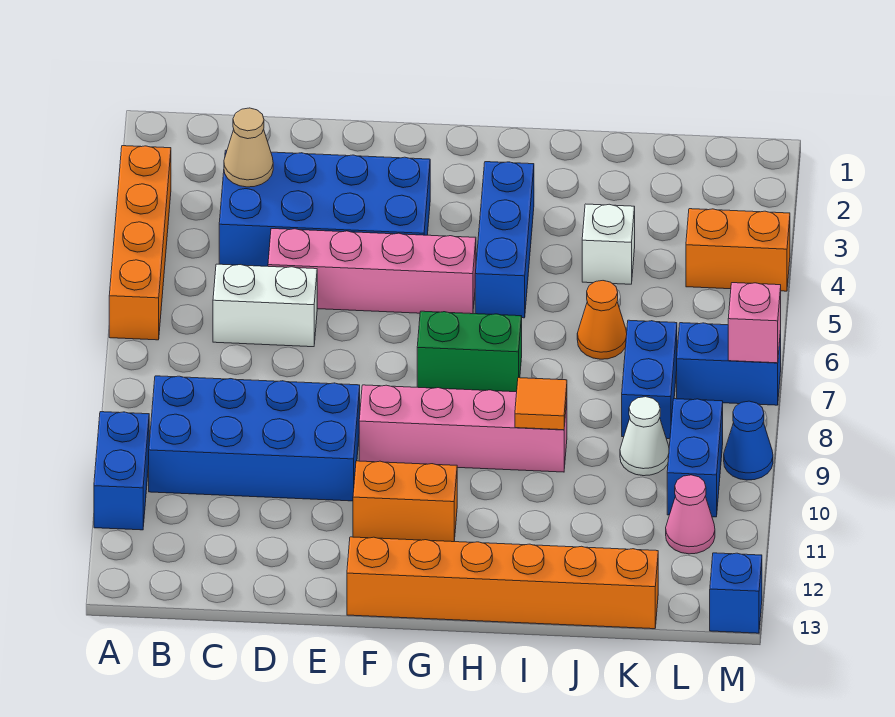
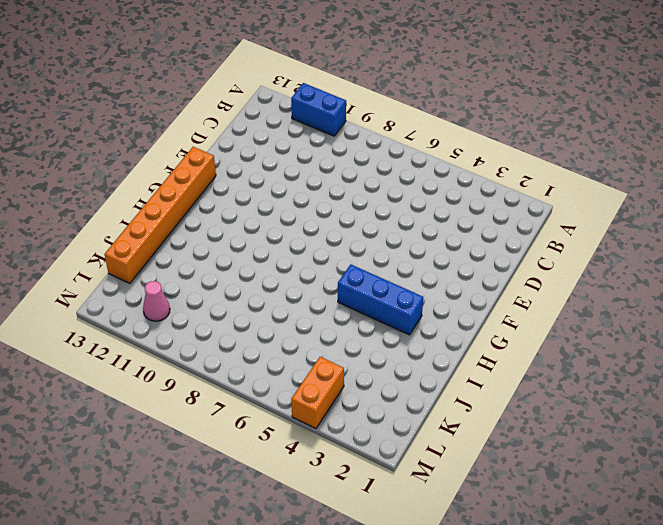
none -> orange 1x4 brick [109,146,171,340]
none -> blue 2x4 brick [149,376,360,501]
none -> blue 2x4 brick [219,150,430,266]

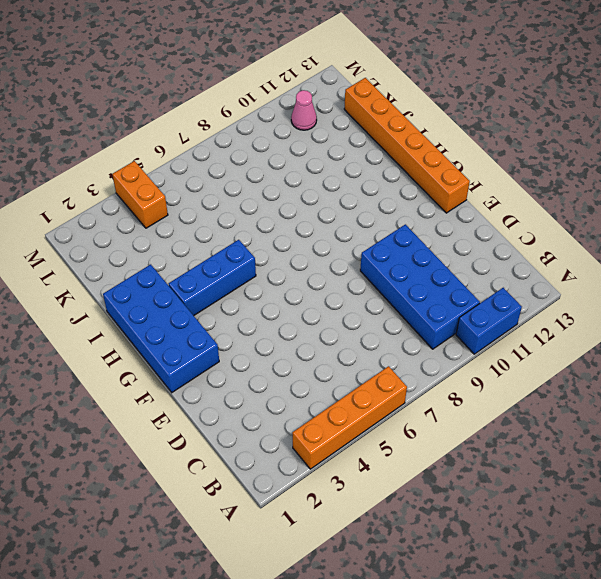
blue 2x4 brick [103,264,219,392] -> blue 2x4 brick moved to [219,150,430,266]
none -> white 1x2 brick [213,264,317,347]
none -> pink 1x4 brick [268,229,476,314]
none -> pink 1x4 brick [359,385,567,472]

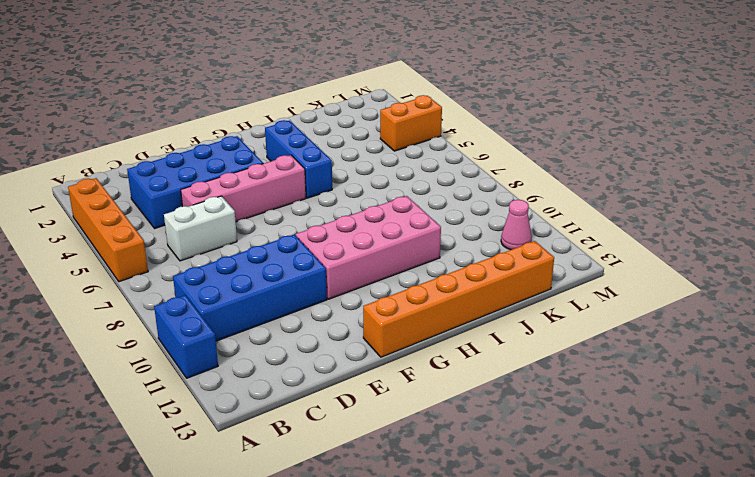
pink 2x4 brick [296,196,441,299] -> pink 1x4 brick [359,385,567,472]
none -> orange 1x2 brick [353,461,457,542]
none -> green 1x2 brick [417,311,522,392]
none -> white 1x1 brick [582,204,635,284]

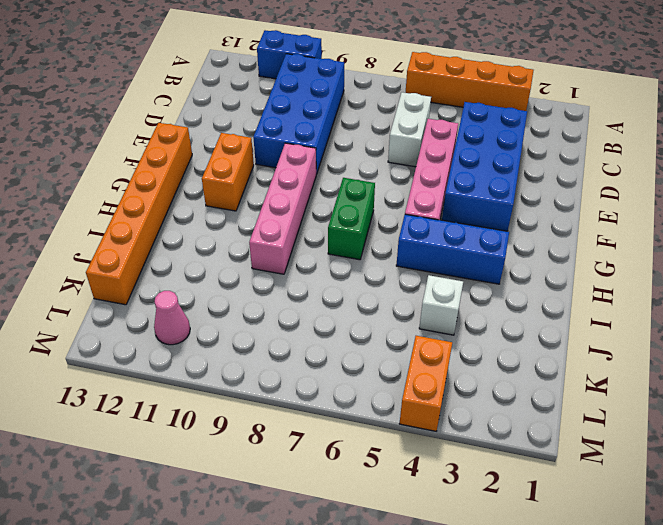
none -> orange 1x1 cone [577,281,627,359]
none -> blue 1x2 brick [622,320,677,439]
none -> white 1x1 cone [620,397,669,476]

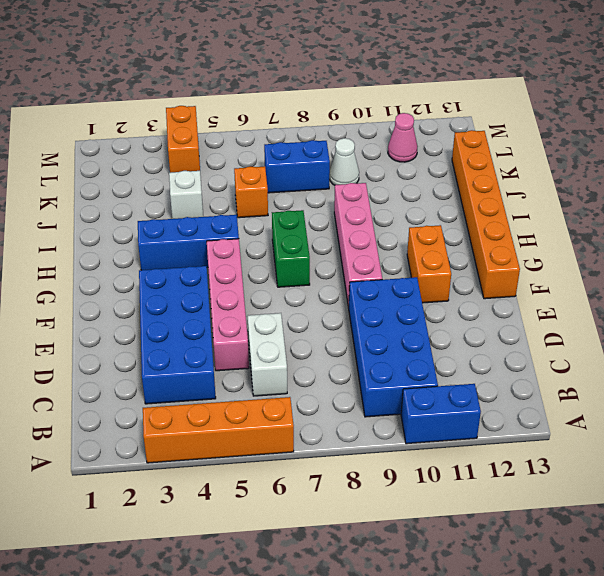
orange 1x1 brick [234,166,268,218] -> orange 1x1 cone [577,281,627,359]
none -> blue 1x2 brick [677,323,781,405]
none -> blue 1x2 brick [667,399,723,517]
none -> blue 1x1 cone [724,401,773,480]

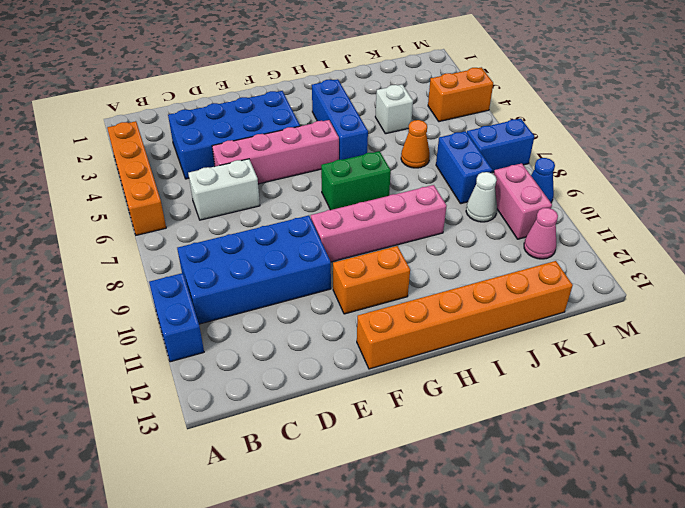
pink 1x2 brick [494,163,552,239] -> blue 1x2 brick [667,399,723,517]
none -> blue 1x1 brick [710,553,762,633]
none -> tan 1x1 cone [224,108,273,187]
none -> orange 1x1 tile [515,378,567,430]

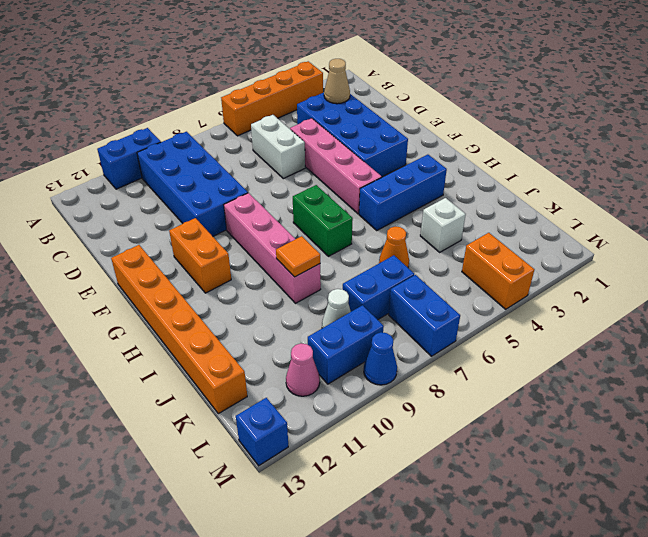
none -> pink 1x1 brick [728,283,781,363]

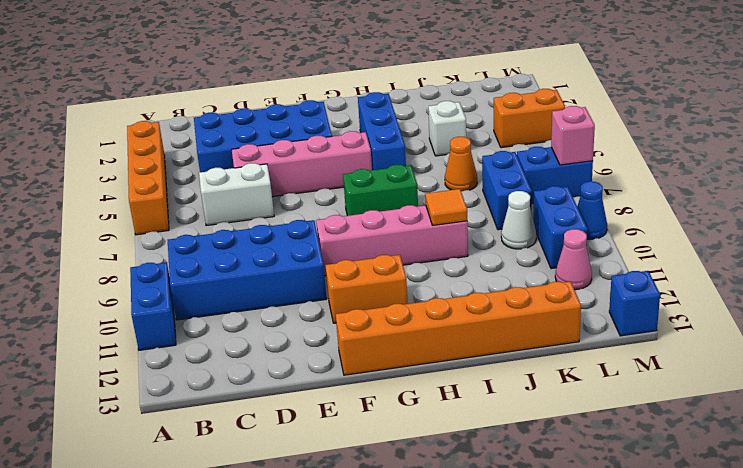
none -> tan 1x1 cone [224,108,273,187]

